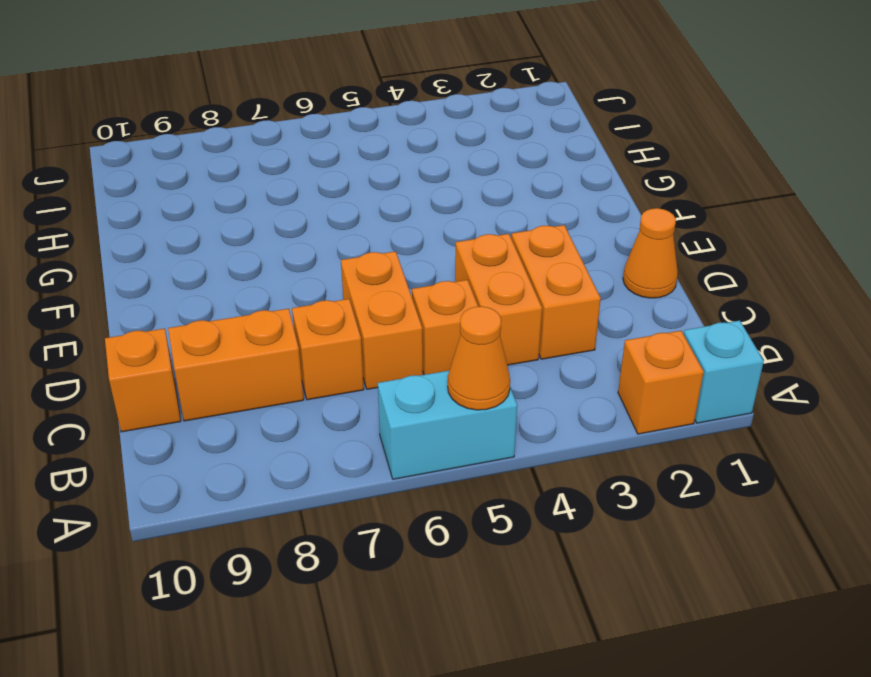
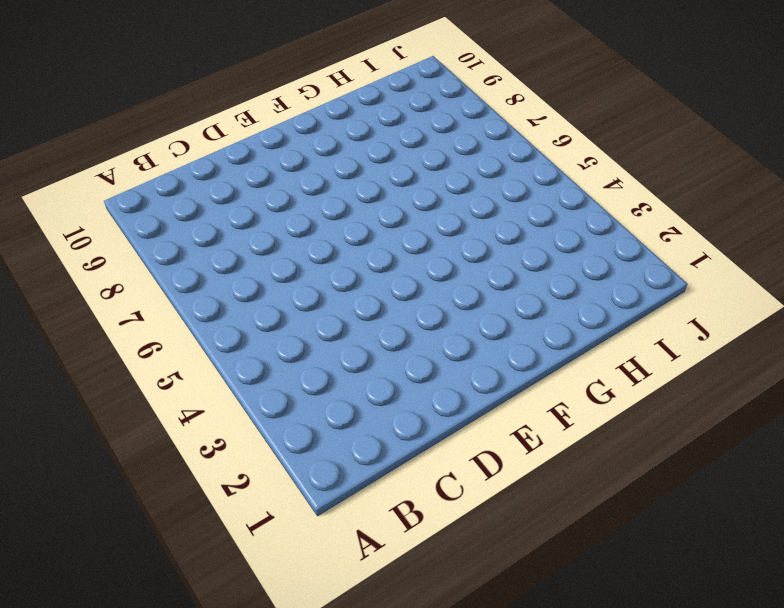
none -> cyan 1x1 brick [684,320,764,423]
none -> orange 1x1 brick [618,331,704,434]
none -> cyan 1x2 brick [378,371,517,479]

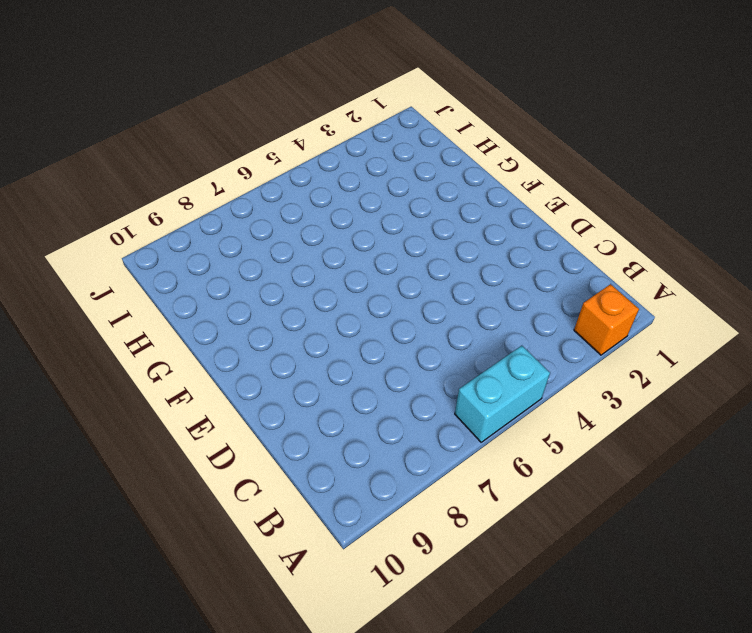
none -> cyan 1x1 brick [684,320,764,423]
none -> orange 1x2 brick [512,225,601,359]
none -> orange 1x2 brick [455,234,542,365]

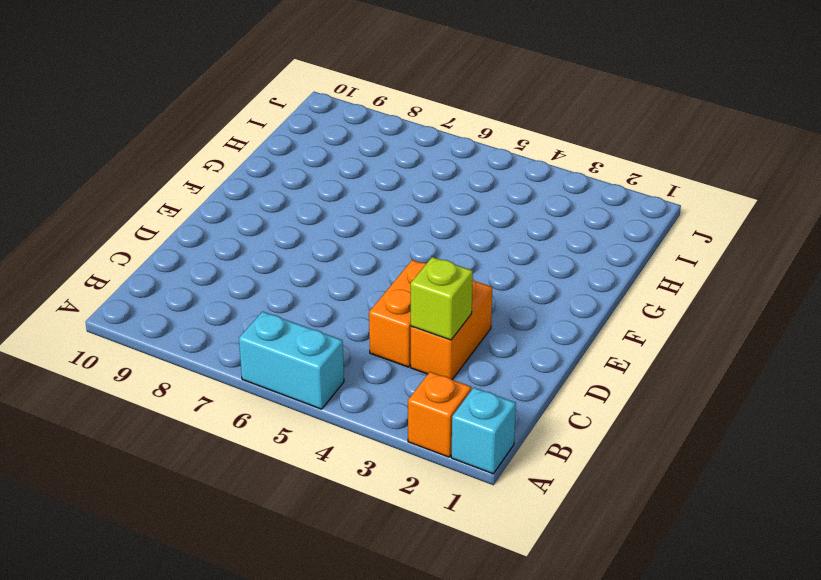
lime 1x1 brick [411,257,473,340] -> none
none -> orange 1x1 brick [412,280,478,375]
none -> orange 1x2 brick [341,251,423,389]
none -> orange 1x1 brick [292,299,364,400]

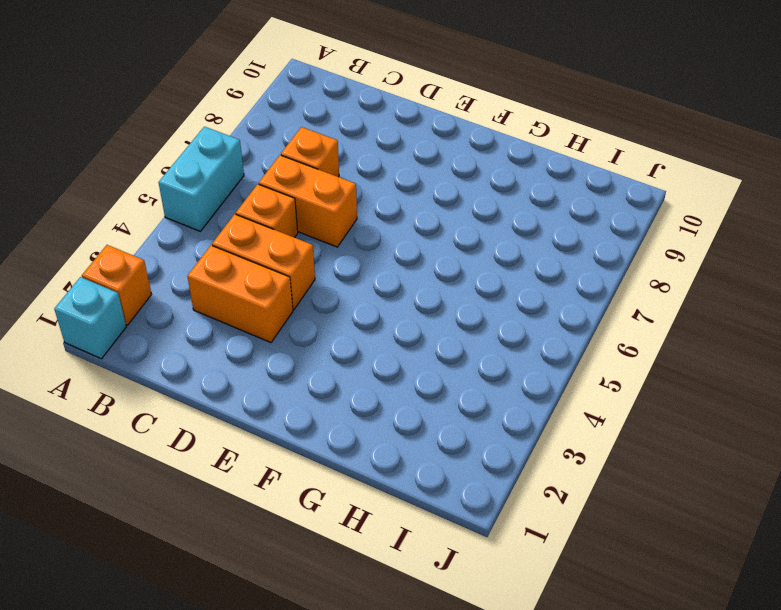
none -> orange 1x2 brick [168,309,304,421]
none -> orange 1x1 brick [105,329,181,432]
none -> orange 1x1 cone [623,208,678,298]

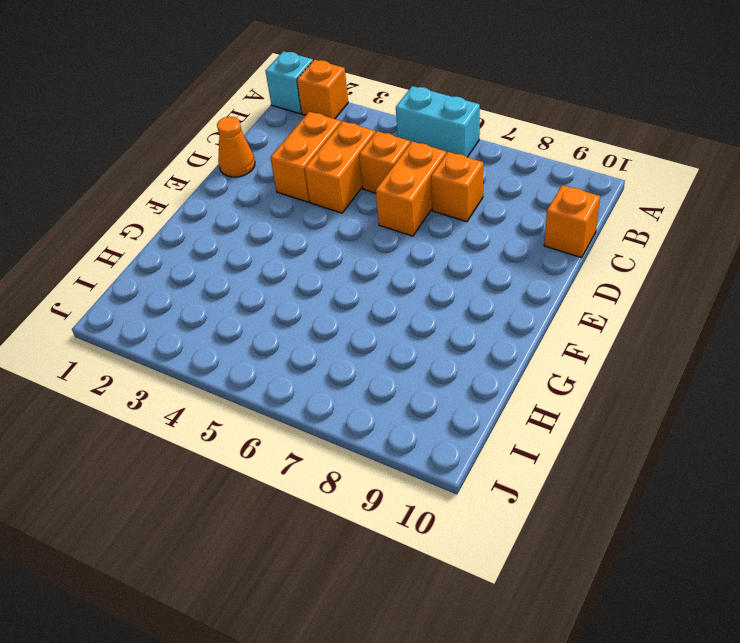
none -> orange 1x2 brick [168,309,304,421]
none -> orange 1x1 cone [448,306,510,410]

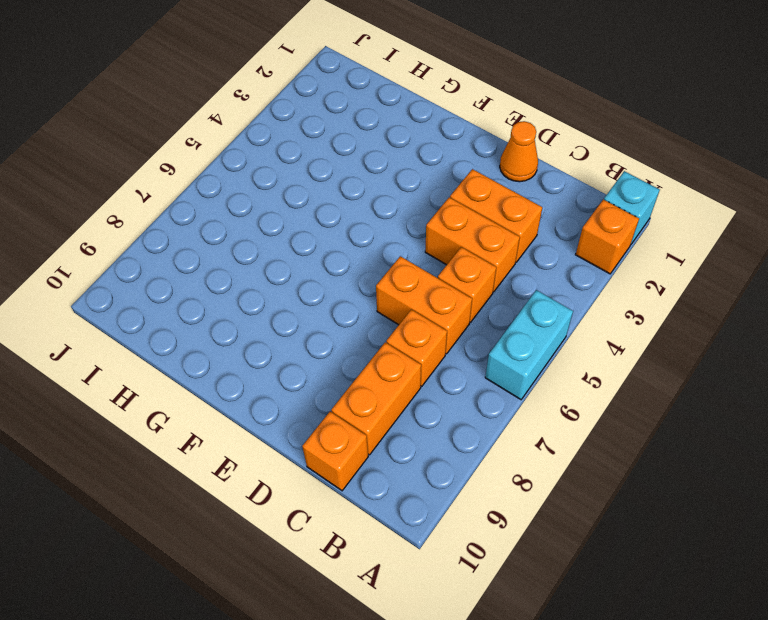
none -> orange 1x1 cone [448,306,510,410]

